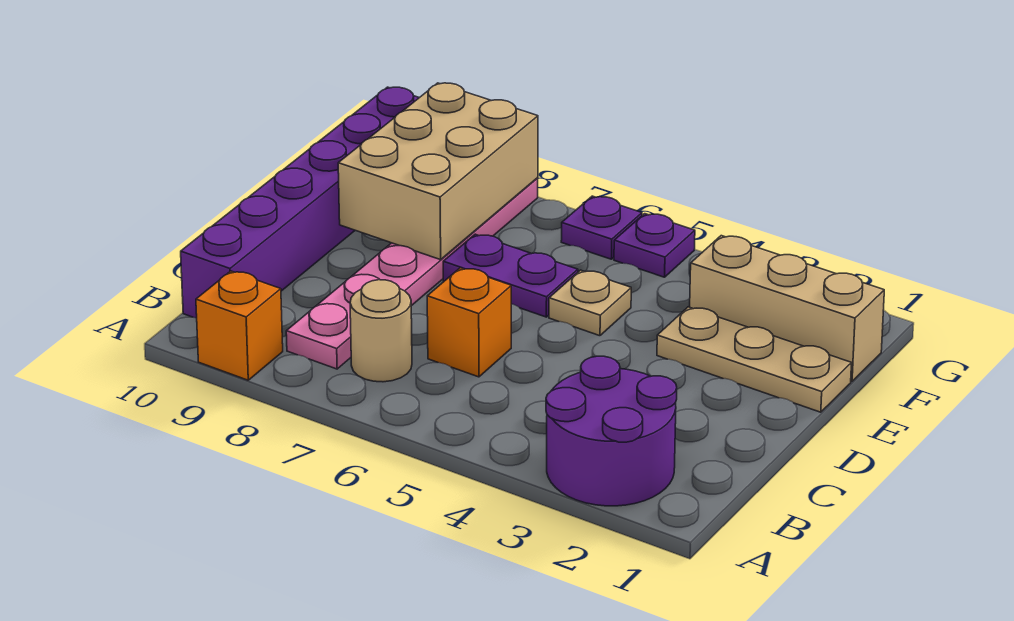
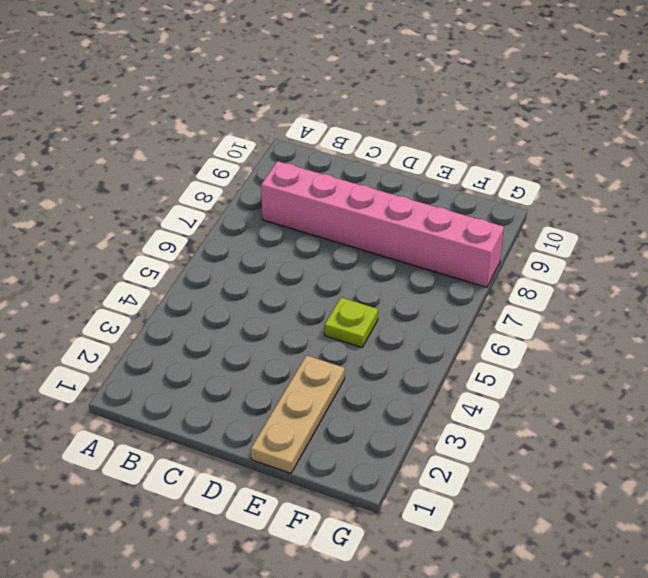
pink 1x6 brick [261,161,504,287] -> pink 1x6 plate [286,178,538,369]
lime 1x1 plate [325,298,378,348] -> tan 1x1 plate [549,270,631,336]
none -> purple 2x2 round brick [546,356,677,506]
none -> orange 1x1 brick [196,271,283,380]
none -> tan 1x1 round brick [350,280,412,382]

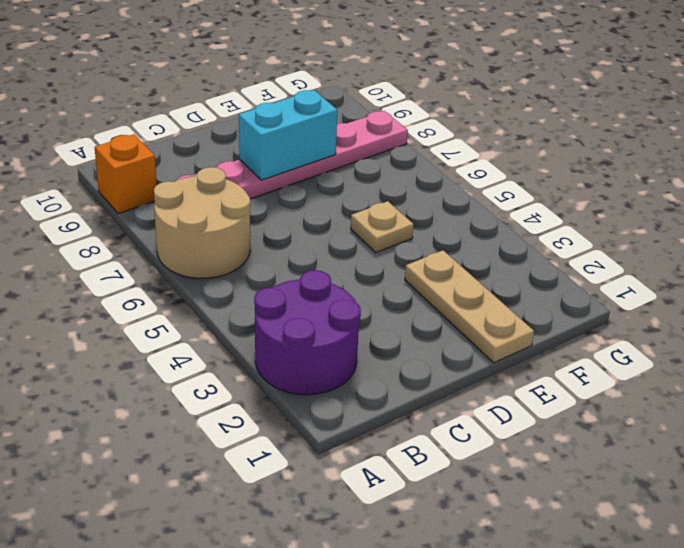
tan 2x2 round brick [154,167,250,278] -> tan 1x1 round brick [350,280,412,382]
cyan 1x2 brick [239,90,337,180] -> tan 2x3 brick [338,83,538,260]
none -> purple 1x6 brick [181,87,419,318]
none -> orange 1x1 brick [427,268,511,377]
none -> purple 1x2 plate [443,234,578,317]

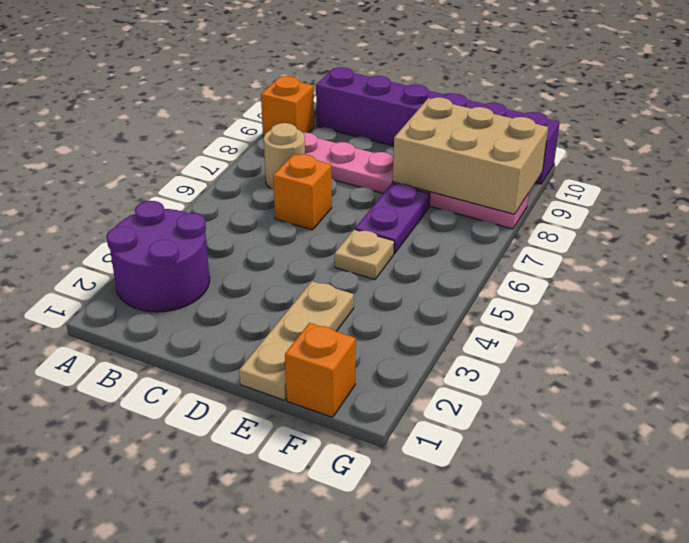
orange 1x1 brick [285,323,356,417] -> tan 1x3 brick [690,236,884,381]
none -> purple 1x1 plate [614,214,695,277]
none -> purple 1x1 plate [561,196,642,259]

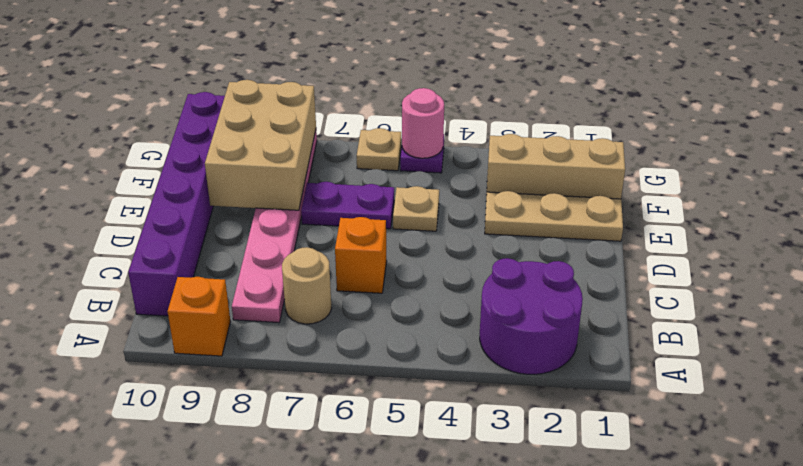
pink 1x1 round brick [402,88,444,158] -> none
tan 1x1 plate [357,128,401,171] -> purple 1x1 plate [561,196,642,259]

